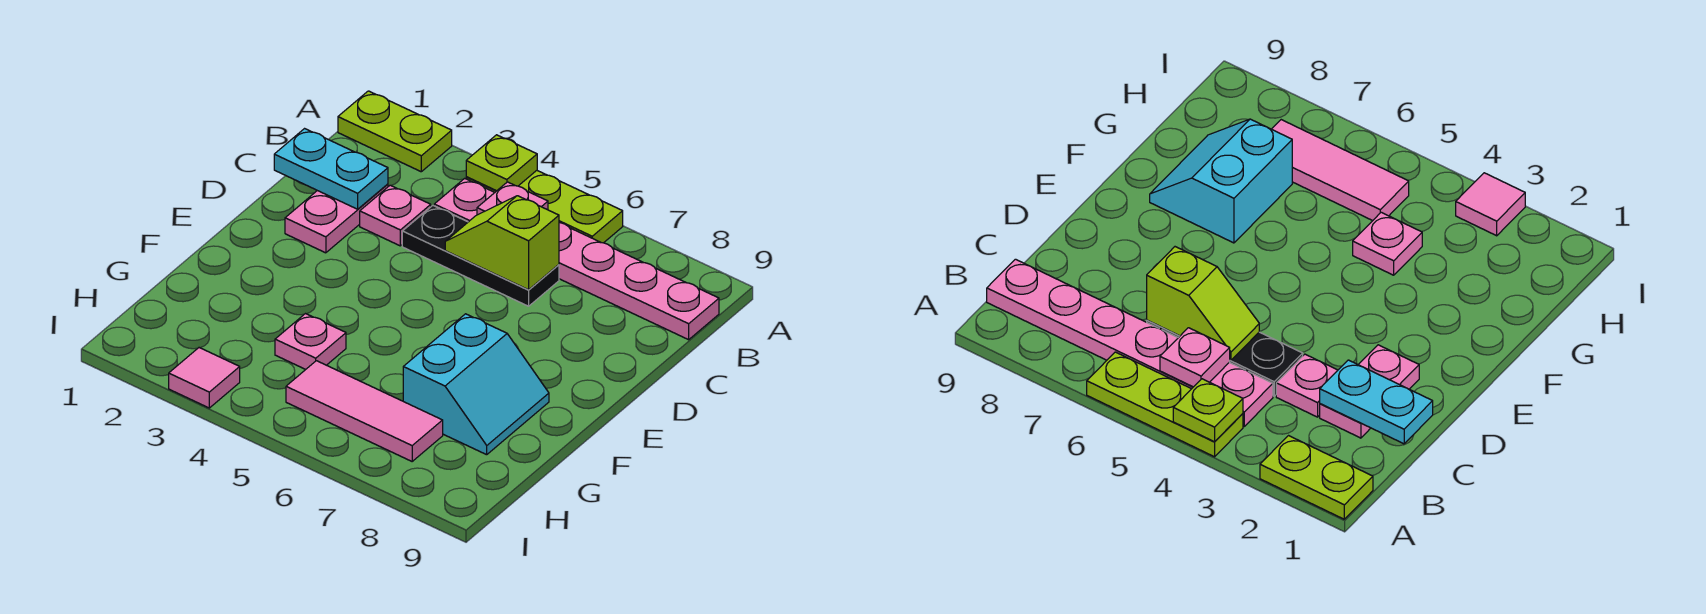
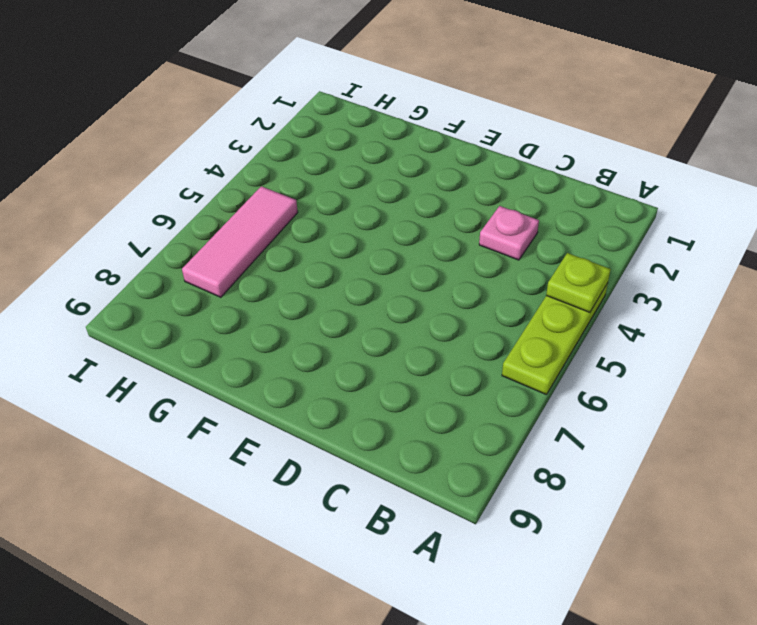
none -> lime 1x2 plate [338,91,452,172]
none -> pink 1x6 plate [434,178,719,340]
none -> pink 1x2 plate [285,184,388,253]

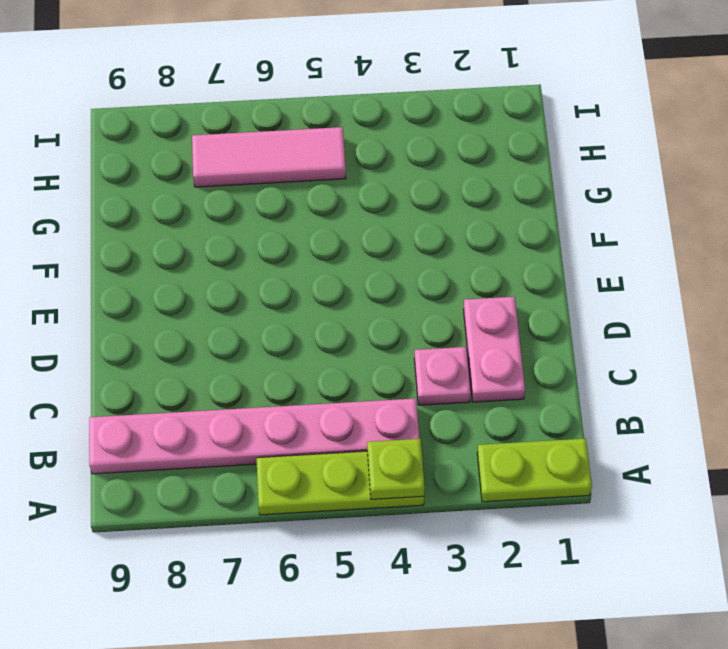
none -> black 1x3 plate [402,206,559,306]
none -> cyan 2x2 slope [403,314,549,455]
none -> pink 1x1 plate [275,314,346,369]

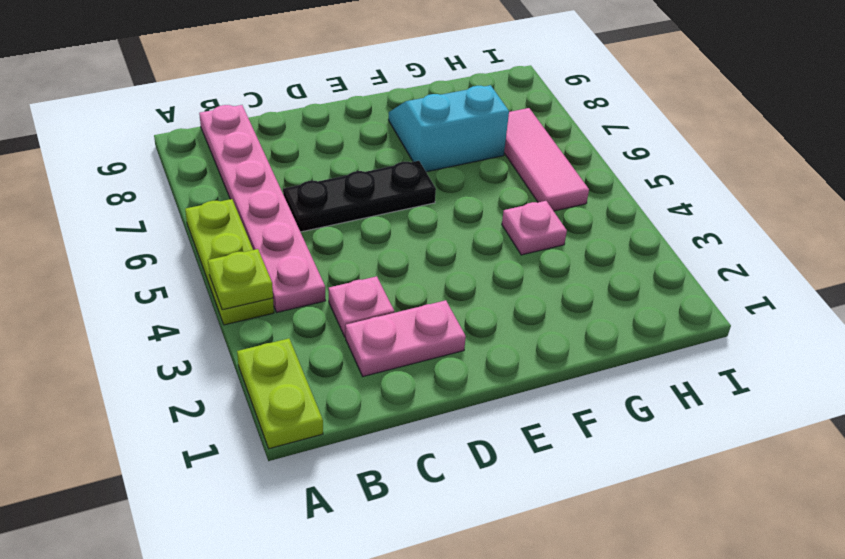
black 1x3 plate [283,161,436,232] -> black 1x3 plate turned to [402,206,559,306]
none -> pink 1x1 tile [169,348,240,408]
none -> pink 1x1 plate [477,182,548,215]
none -> cyan 1x2 plate [274,129,388,209]

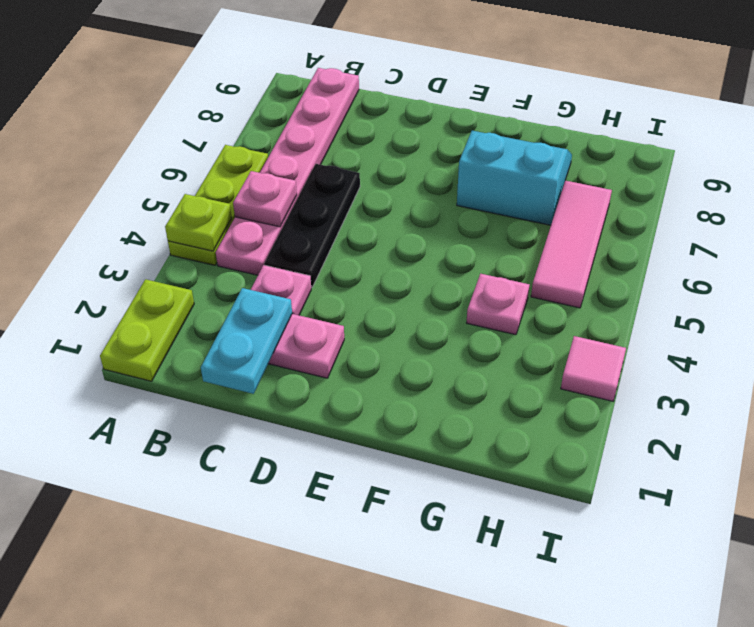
none -> lime 1x2 slope [445,196,559,290]

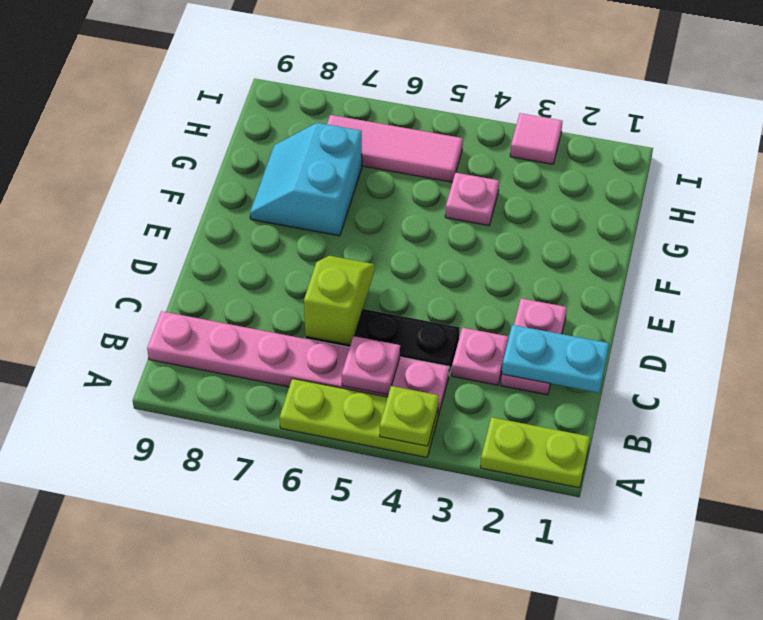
lime 1x2 slope [304,256,375,345] -> lime 1x2 slope turned to [445,196,559,290]

